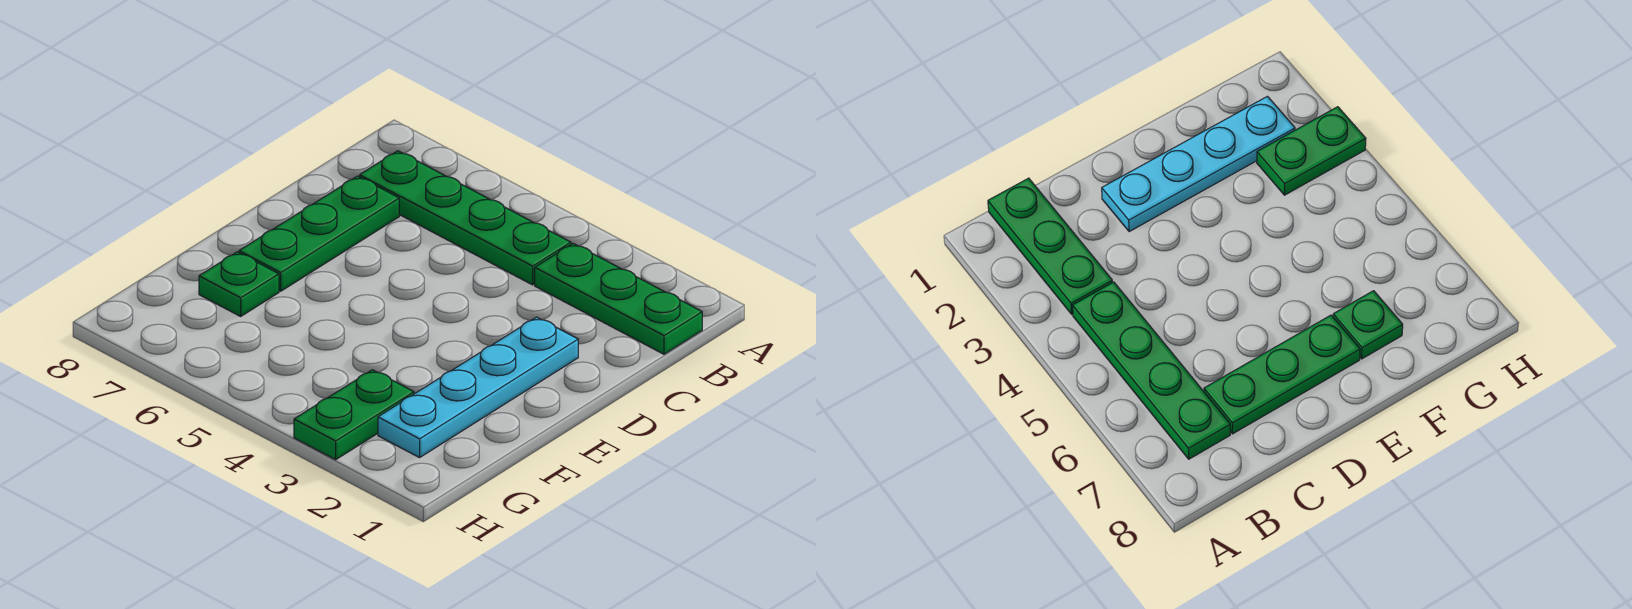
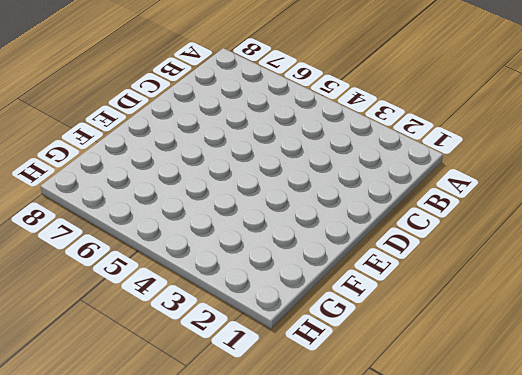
none -> green 1x3 plate [535,244,702,354]
none -> green 1x4 plate [360,151,571,285]

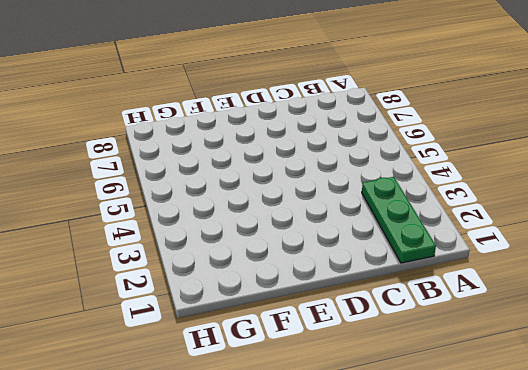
none -> green 1x4 plate [360,151,571,285]
none -> green 1x3 plate [239,176,399,291]

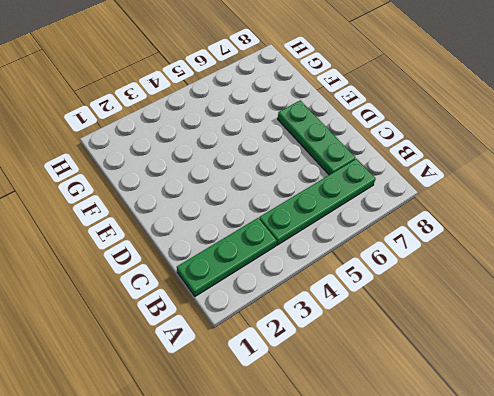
none -> cyan 1x4 plate [378,317,578,458]
none -> green 1x1 plate [199,252,279,316]

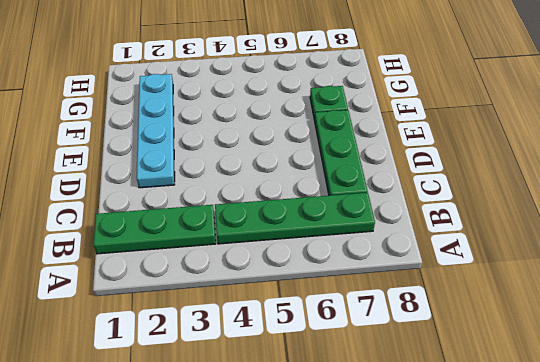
none -> green 1x2 plate [294,370,414,460]

